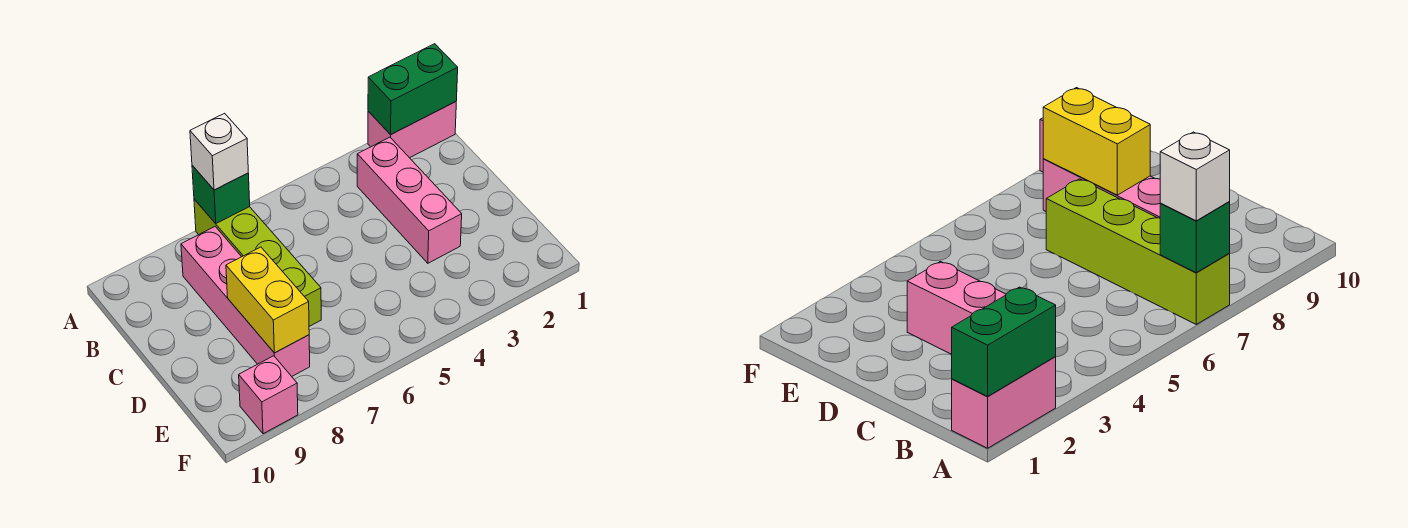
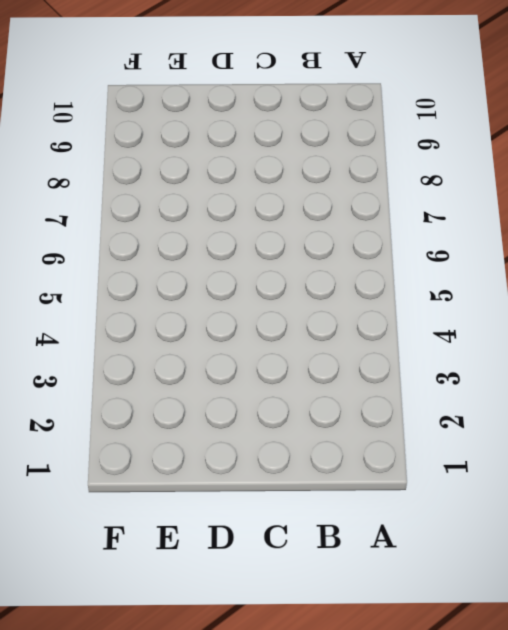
none -> pink 1x2 brick [368,102,456,158]
none -> lime 1x4 brick [194,199,321,326]

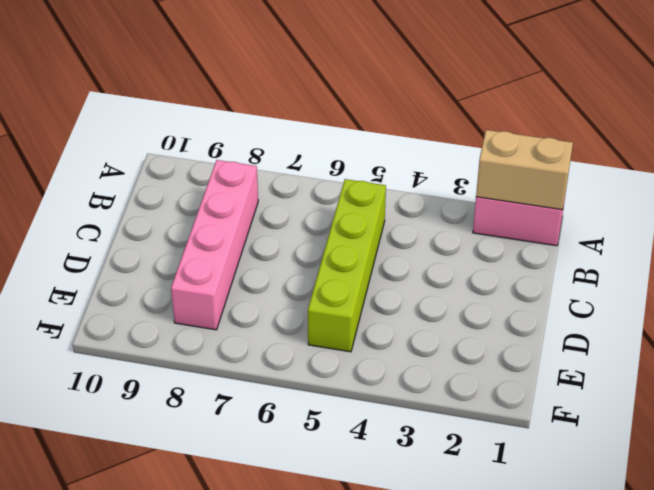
tan 1x2 brick [476,130,573,210] -> green 1x2 brick [368,44,458,135]
lime 1x4 brick [308,179,386,352] -> lime 1x4 brick moved to [194,199,321,326]
none -> pink 1x3 brick [357,137,462,263]
none -> pink 1x1 brick [239,356,298,434]

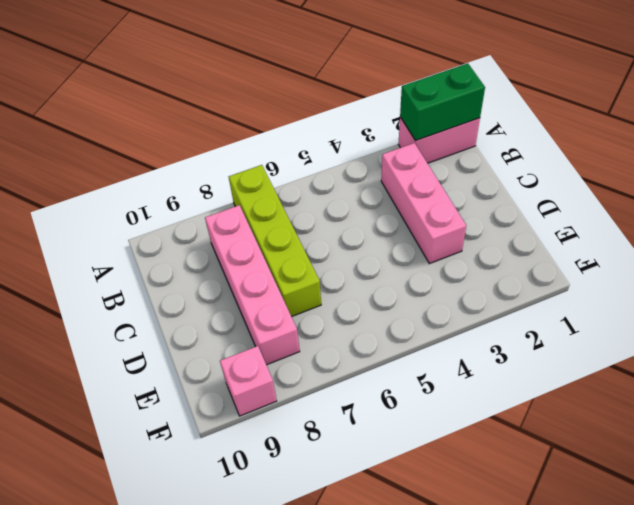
none -> green 1x1 brick [192,165,250,223]
none -> yellow 1x2 brick [226,247,309,353]

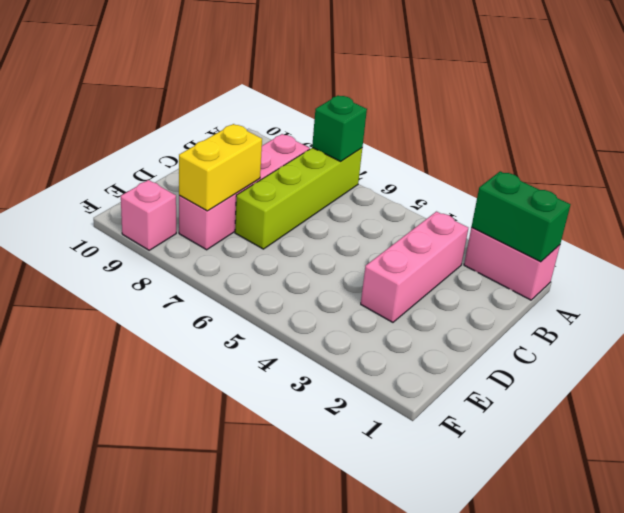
none -> white 1x1 brick [190,113,248,190]

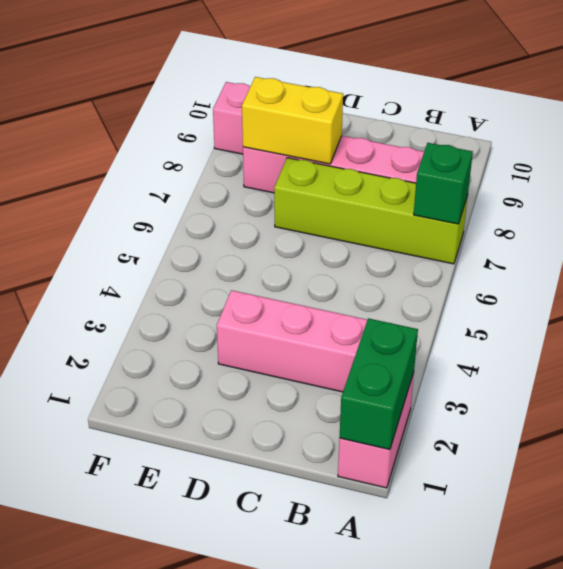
none -> white 1x1 brick [190,113,248,190]

